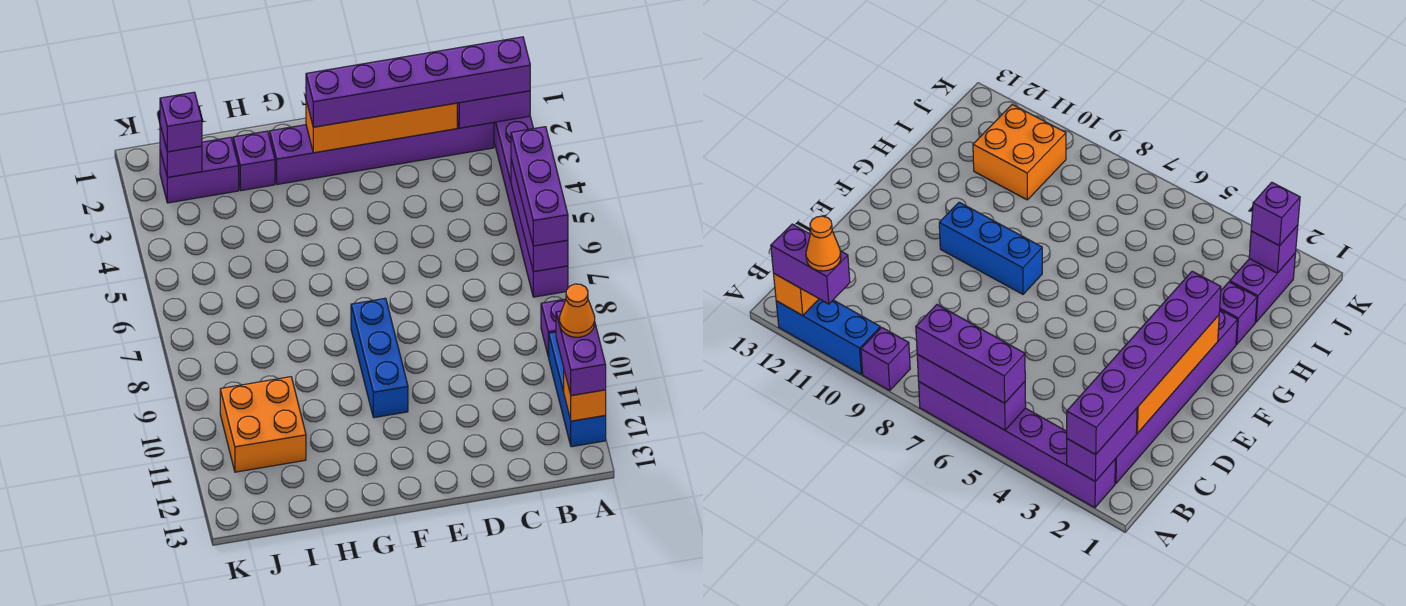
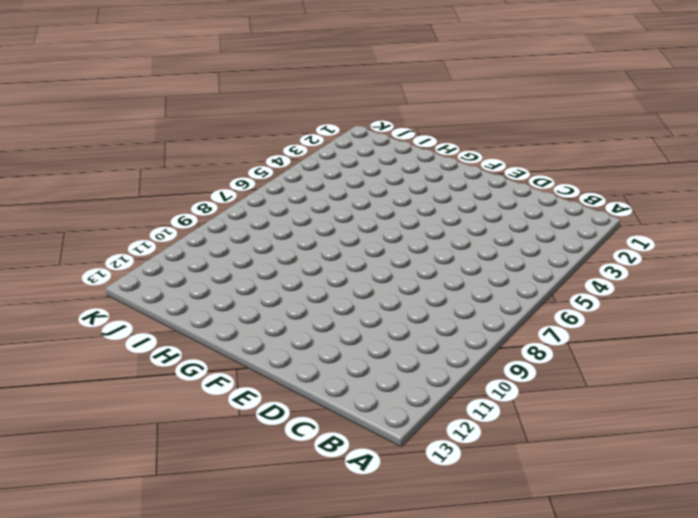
none -> purple 1x6 brick [494,116,568,297]
none -> purple 1x1 brick [541,299,566,357]
none -> blue 1x3 brick [549,332,606,447]

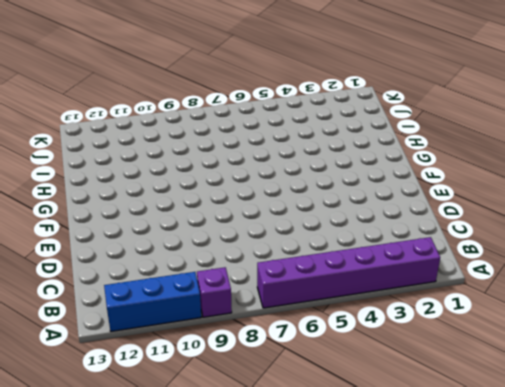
none -> purple 1x6 brick [270,122,494,184]
none -> blue 1x3 brick [351,298,408,418]
none -> purple 1x1 brick [233,131,275,191]

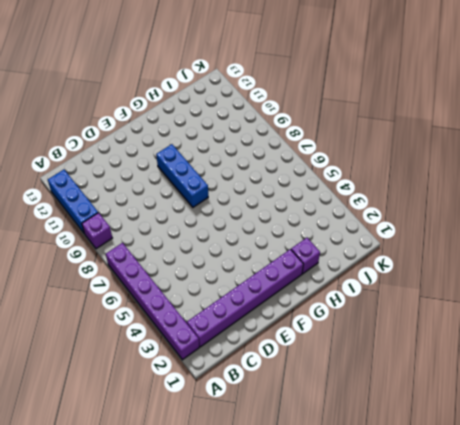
none -> purple 1x2 brick [160,137,239,203]
none -> orange 2x2 brick [220,377,306,472]
none -> purple 1x2 brick [457,91,530,128]

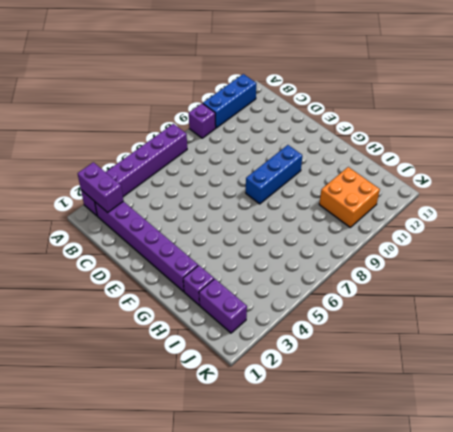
none -> purple 1x3 brick [511,160,568,272]
none -> orange 1x1 brick [564,371,606,421]
none -> orange 1x4 brick [306,101,457,153]

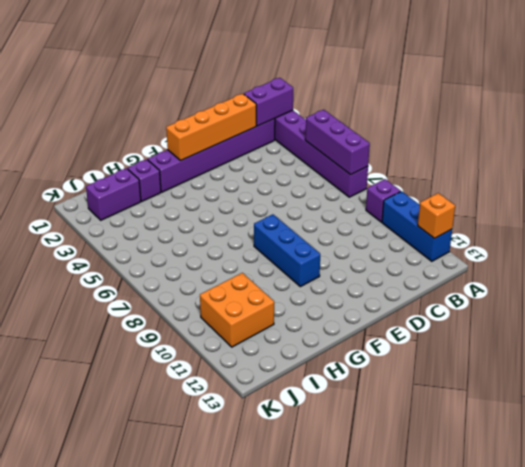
none -> purple 1x1 brick [160,125,202,177]
none -> purple 1x6 brick [306,37,530,127]
none -> purple 1x3 brick [511,127,568,246]

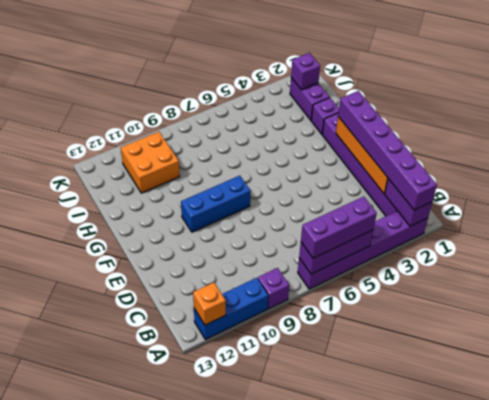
none -> purple 1x2 brick [556,311,606,396]
none -> purple 1x1 brick [160,92,202,152]
none -> orange 1x1 cone [559,284,595,337]

